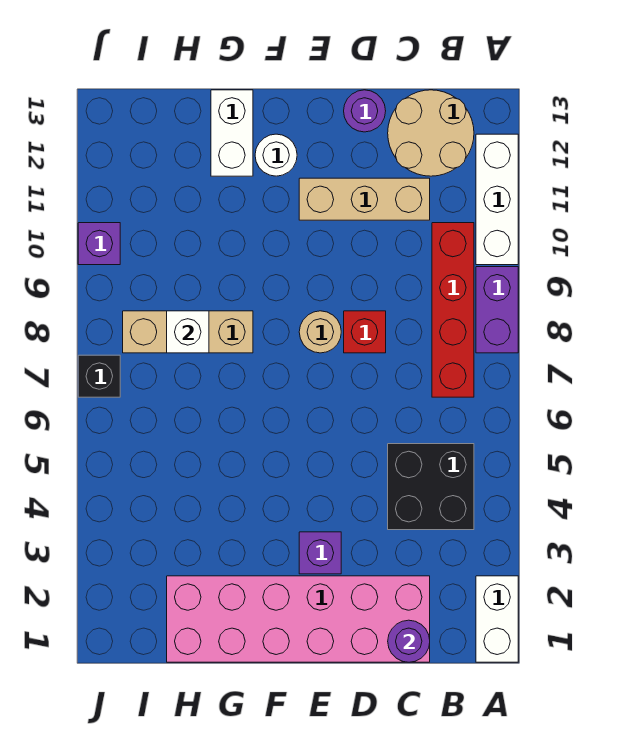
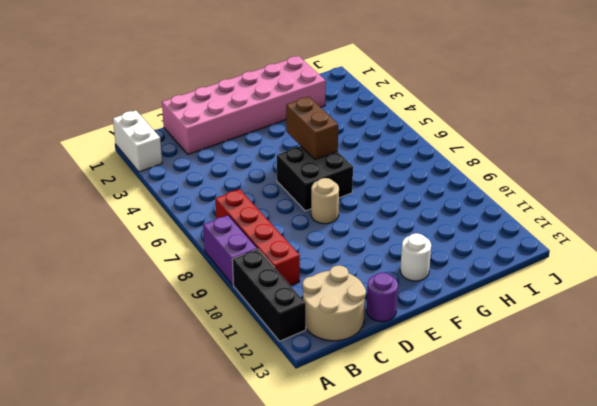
black 1x3 brick [232,249,306,341] -> white 1x3 brick [476,134,518,265]
black 2x2 brick [277,146,353,211] -> black 2x2 brick moved to [388,444,474,530]
brown 1x2 brick [286,97,338,160] -> none
none -> tan 1x3 brick [299,178,430,220]
none -> red 1x1 brick [344,311,386,353]
none -> purple 1x1 brick [299,532,341,574]

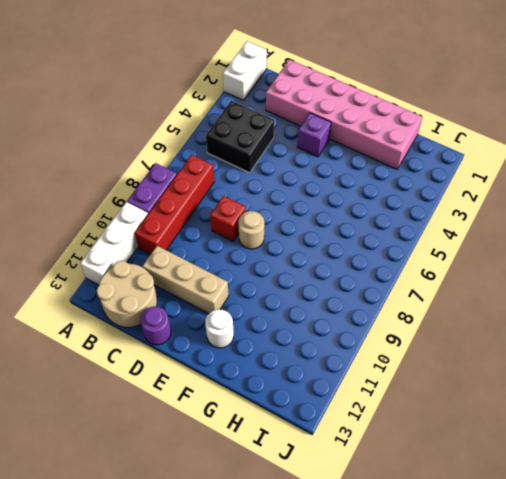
none -> tan 1x3 brick [123,311,253,353]
none -> white 1x2 brick [211,90,253,176]
none -> black 1x1 brick [78,355,120,397]

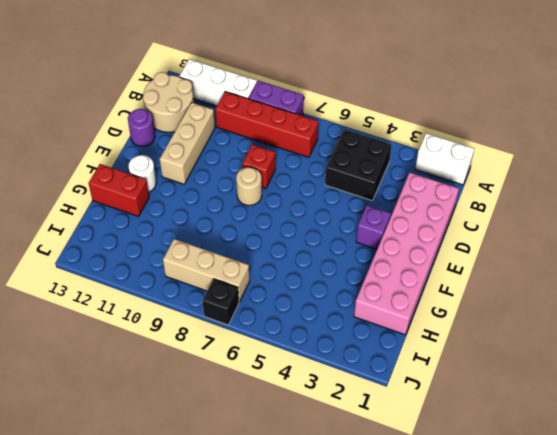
red 1x2 brick [89,164,149,216] -> white 1x2 brick [211,90,253,176]
tan 1x3 brick [163,239,250,302] -> tan 1x3 brick turned to [123,311,253,353]
none -> purple 1x1 brick [78,223,120,265]
none -> purple 1x1 round brick [388,620,430,662]
none -> white 1x1 brick [167,311,209,353]

